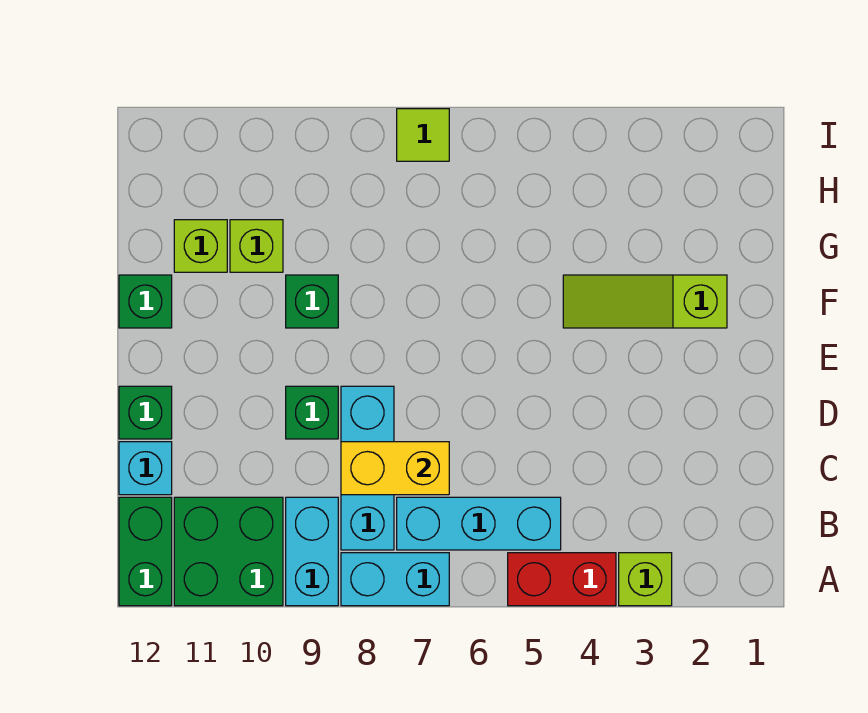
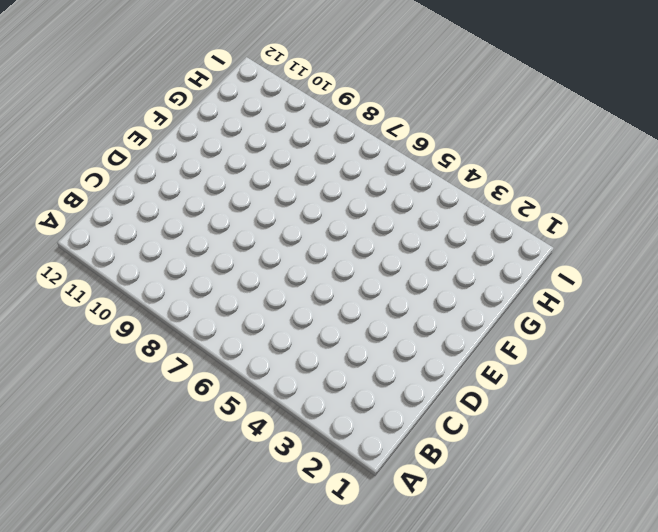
none -> lime 1x1 brick [619,553,672,606]
none -> red 1x2 brick [508,553,616,606]
none -> cyan 1x2 brick [341,553,449,606]

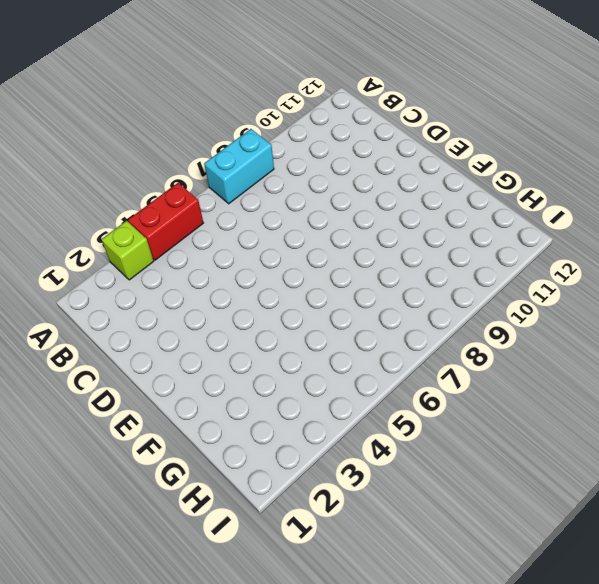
none -> cyan 1x2 brick [286,497,338,606]
none -> green 2x2 brick [174,497,283,606]
none -> green 1x2 brick [119,497,172,606]

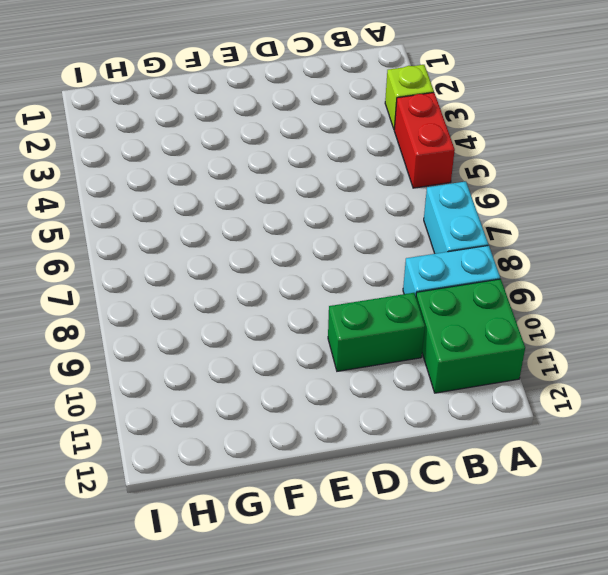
green 1x2 brick [328,293,425,371] -> green 1x2 brick moved to [119,497,172,606]
none -> cyan 1x3 brick [397,497,561,550]
none -> cyan 1x3 brick [341,386,394,550]
none -> cyan 1x1 brick [119,442,172,495]

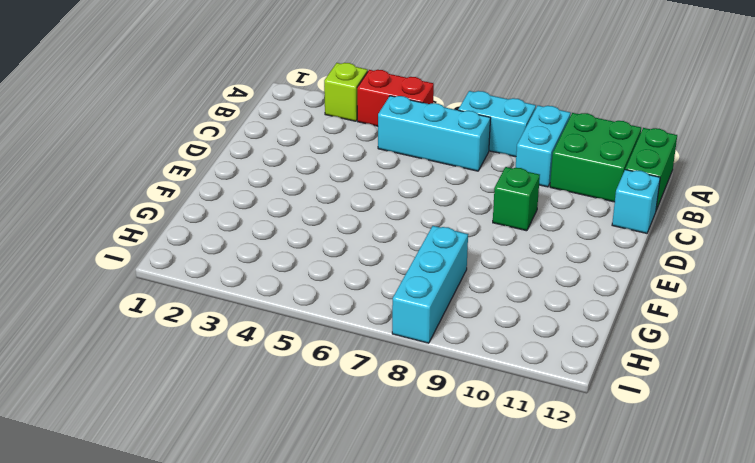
cyan 1x3 brick [392,226,468,343] -> cyan 1x3 brick moved to [341,386,394,550]
none -> green 1x1 brick [119,386,172,439]
none -> lime 1x3 slope [563,275,727,328]
none -> green 1x1 brick [286,275,338,328]

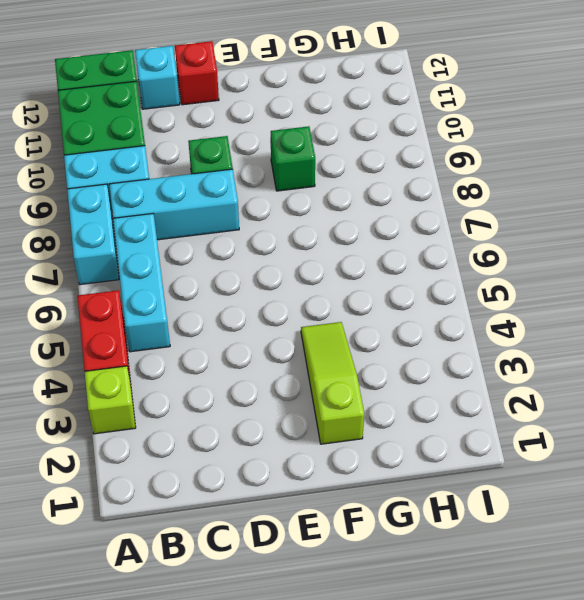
red 1x1 brick [175,41,219,105] -> green 1x1 brick [119,386,172,439]
none -> green 1x1 brick [119,275,172,328]
none -> lime 1x1 brick [230,220,283,272]
none -> lime 1x1 brick [174,220,227,272]

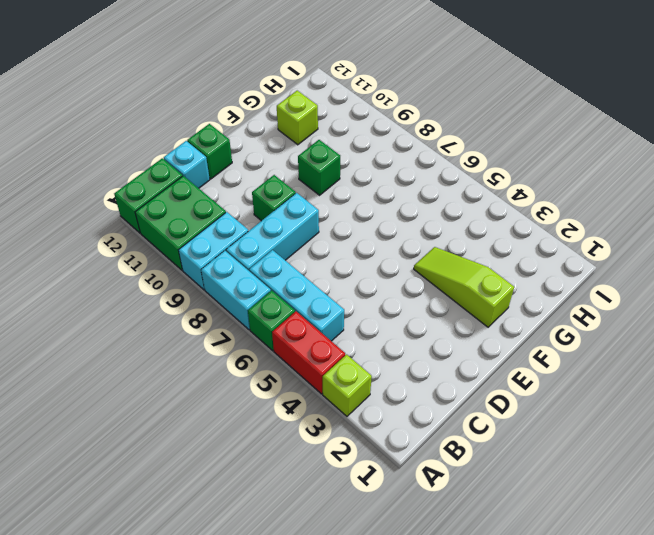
green 1x1 brick [248,290,295,351] -> green 1x1 brick moved to [119,275,172,328]
none -> lime 1x1 brick [230,220,283,272]
none -> lime 1x1 tile [397,109,449,161]
none -> yellow 1x2 brick [341,442,449,495]

